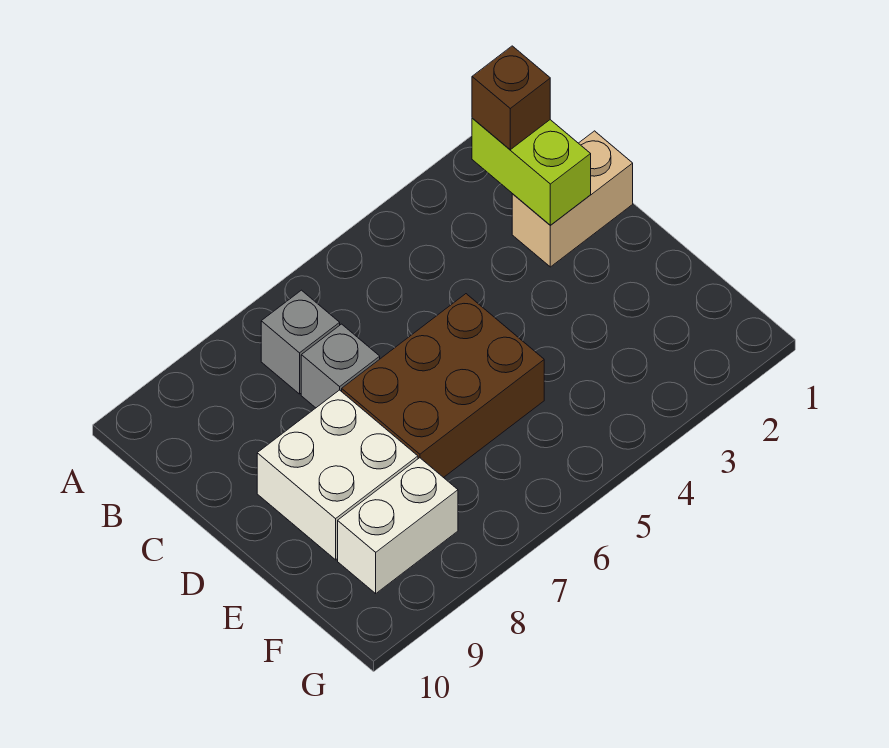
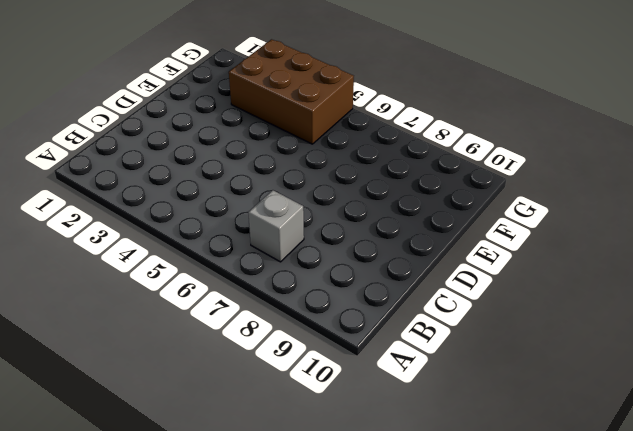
brown 2x3 brick [229,39,354,144] -> brown 2x3 brick moved to [342,294,544,478]
none -> tan 1x2 brick [512,131,633,267]
none -> grey 1x1 brick [301,324,380,408]

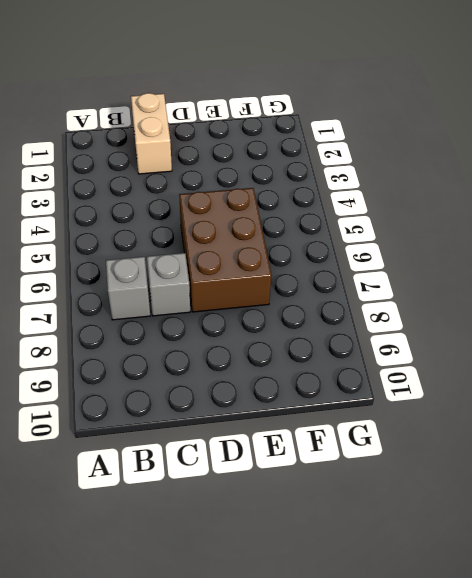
none -> white 2x2 brick [257,390,418,560]
none -> white 1x2 brick [338,458,458,593]

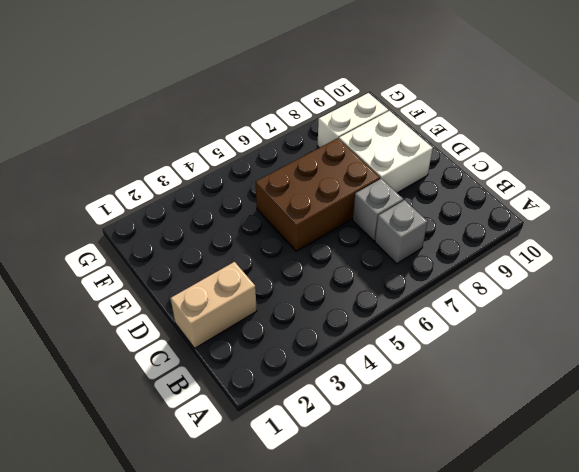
none -> lime 1x2 brick [472,118,591,225]
none -> brown 1x1 brick [472,46,550,150]

